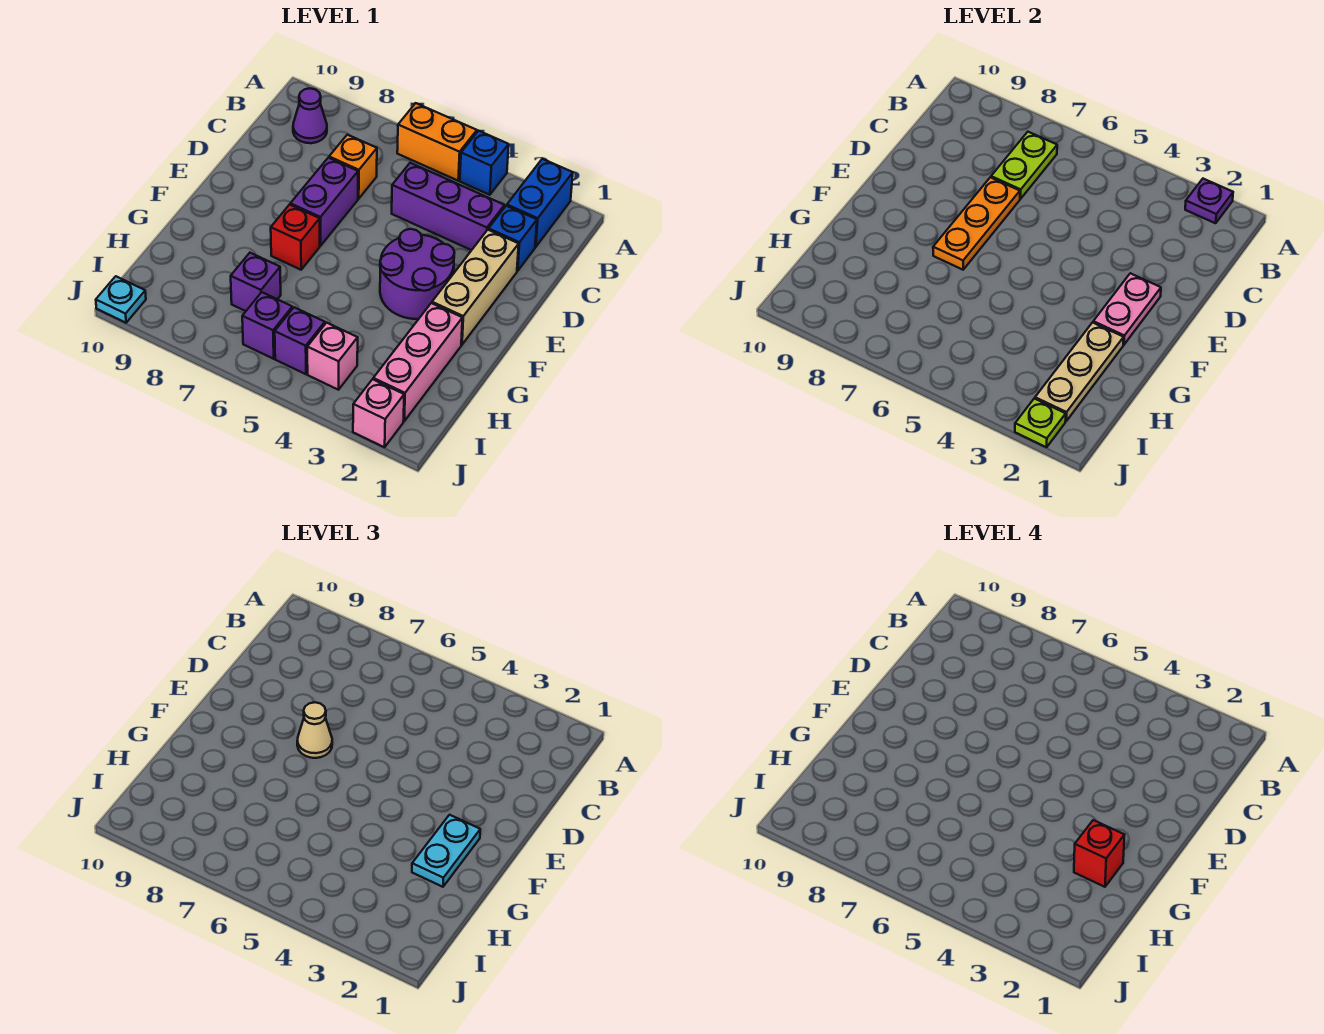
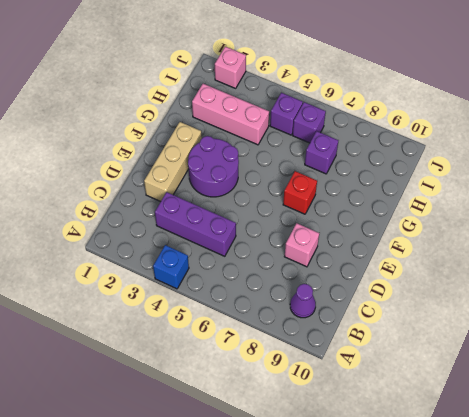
pink 1x1 brick [284,223,319,267] -> pink 1x1 brick moved to [307,323,358,390]
pink 1x3 brick [192,84,269,145] -> pink 1x3 brick turned to [373,303,462,421]
none -> blue 1x2 brick [507,159,573,247]
none -> orange 1x2 brick [397,103,477,181]
none -> blue 1x1 brick [488,206,537,271]

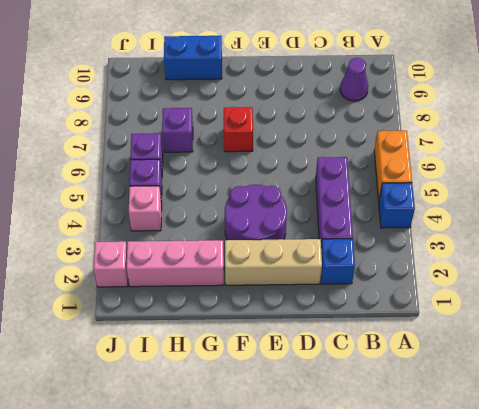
blue 1x2 brick [164,36,222,80] -> blue 1x2 brick moved to [507,159,573,247]
none -> orange 1x1 brick [329,135,377,199]
none -> purple 1x2 brick [290,158,358,246]
none -> cyan 1x1 plate [96,276,146,323]

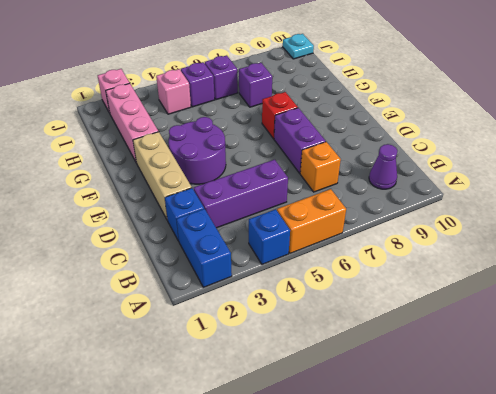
none -> purple 1x1 plate [1185,179,1233,223]
none -> lime 1x2 plate [991,132,1057,199]
none -> orange 1x3 plate [933,177,1020,270]

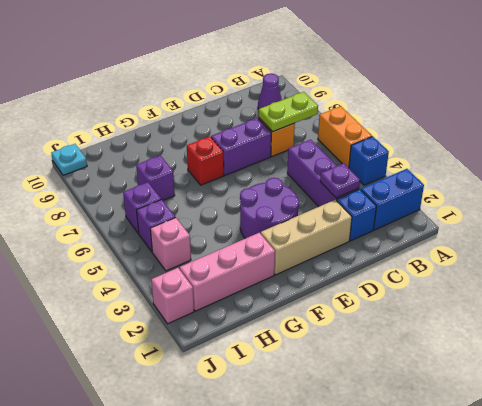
purple 1x1 plate [320,163,360,198] -> purple 1x1 plate moved to [1185,179,1233,223]
none -> orange 1x3 plate [933,177,1020,270]
none -> pink 1x2 plate [1093,273,1161,345]
none -> tan 1x3 plate [1035,323,1124,421]

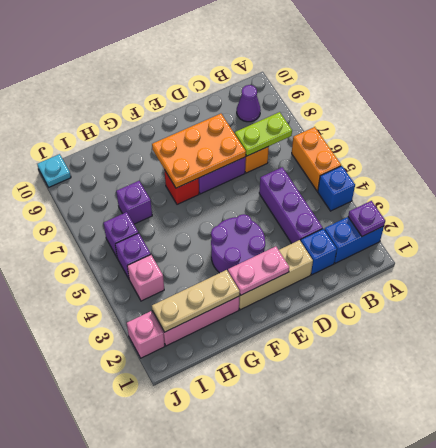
orange 2x3 plate [152,114,246,188] -> orange 1x3 plate [933,177,1020,270]
none -> lime 1x1 plate [1015,399,1066,447]
none -> tan 1x1 cone [297,702,332,758]
none -> cyan 1x2 plate [412,815,480,887]

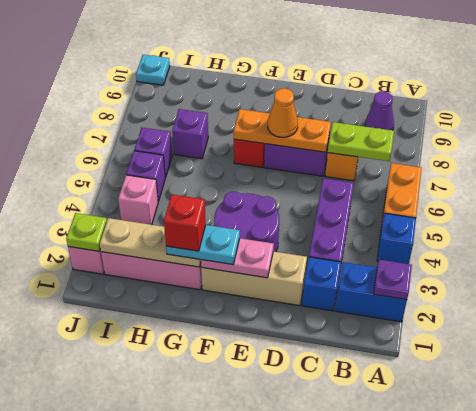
orange 1x1 cone [268,88,298,137] -> tan 1x1 cone [297,702,332,758]

